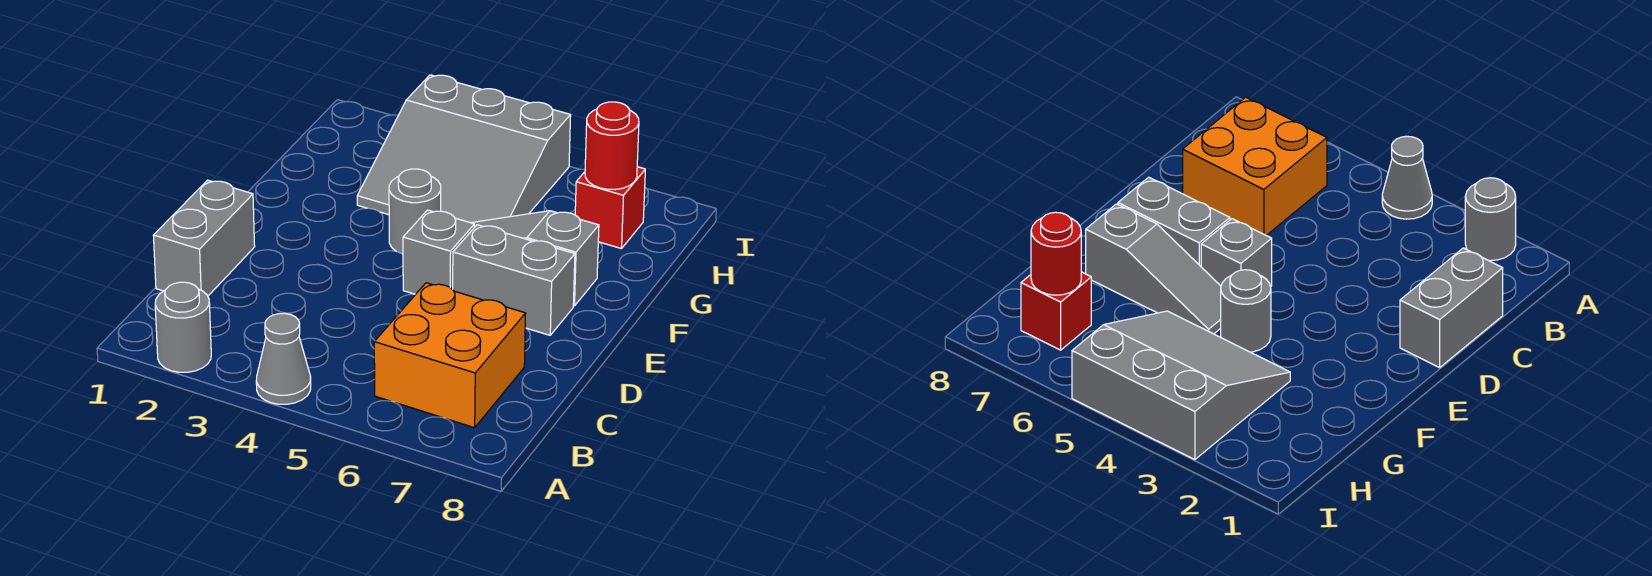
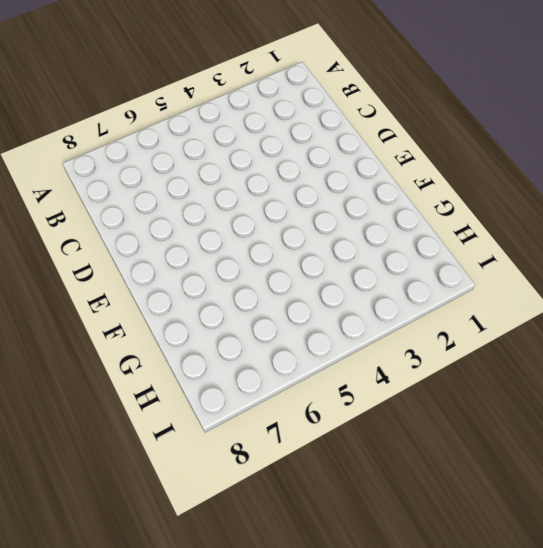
none -> grey 1x1 round brick [155,282,211,372]
none -> grey 1x1 cone [256,313,311,404]

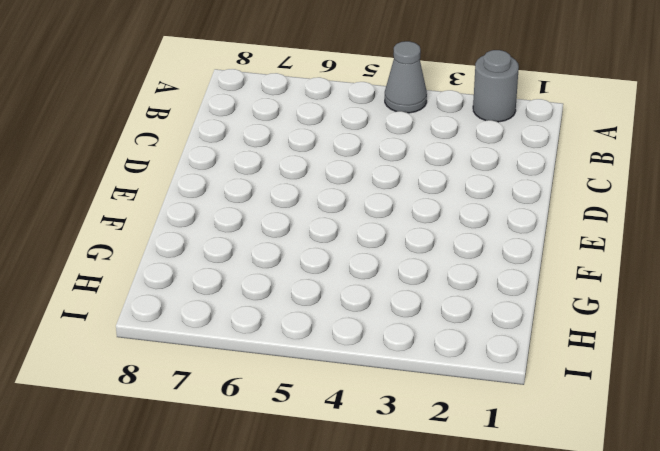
none -> orange 2x2 brick [374,283,526,428]
none -> grey 1x2 brick [153,180,255,296]

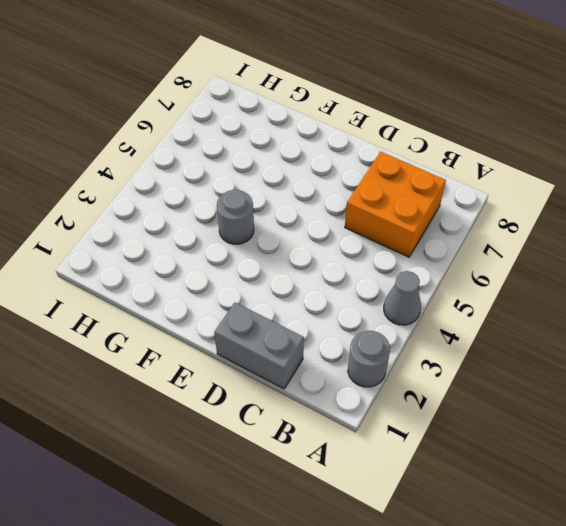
none -> grey 1x1 brick [403,210,474,294]
none -> grey 1x2 brick [453,225,575,335]

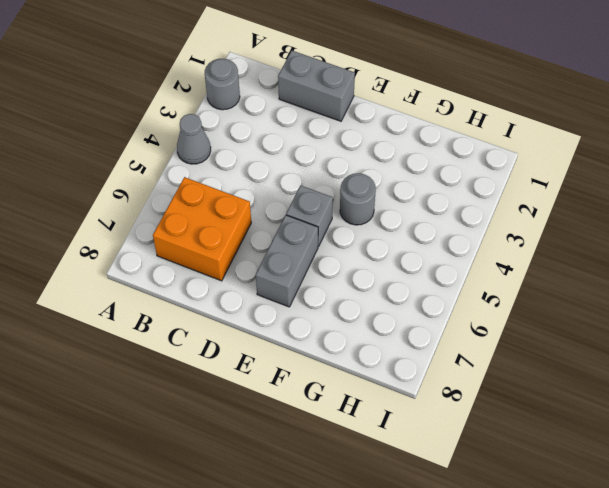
none -> grey 1x3 slope [472,211,599,306]
none -> grey 3x3 slope [357,75,571,223]

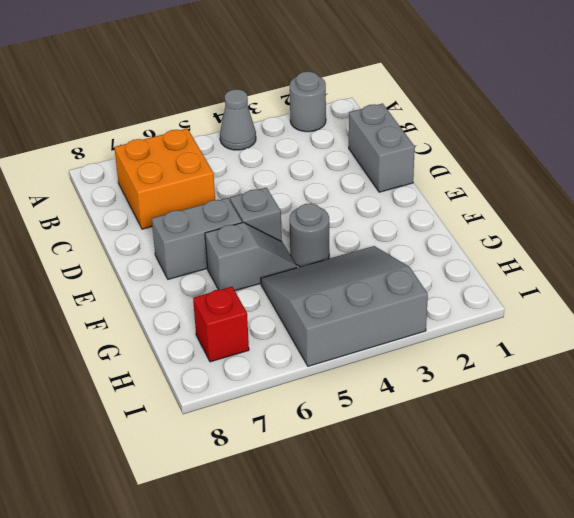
grey 1x2 slope [205,222,297,291] -> grey 1x3 slope [472,211,599,306]
none -> red 1x1 round brick [585,102,639,190]

